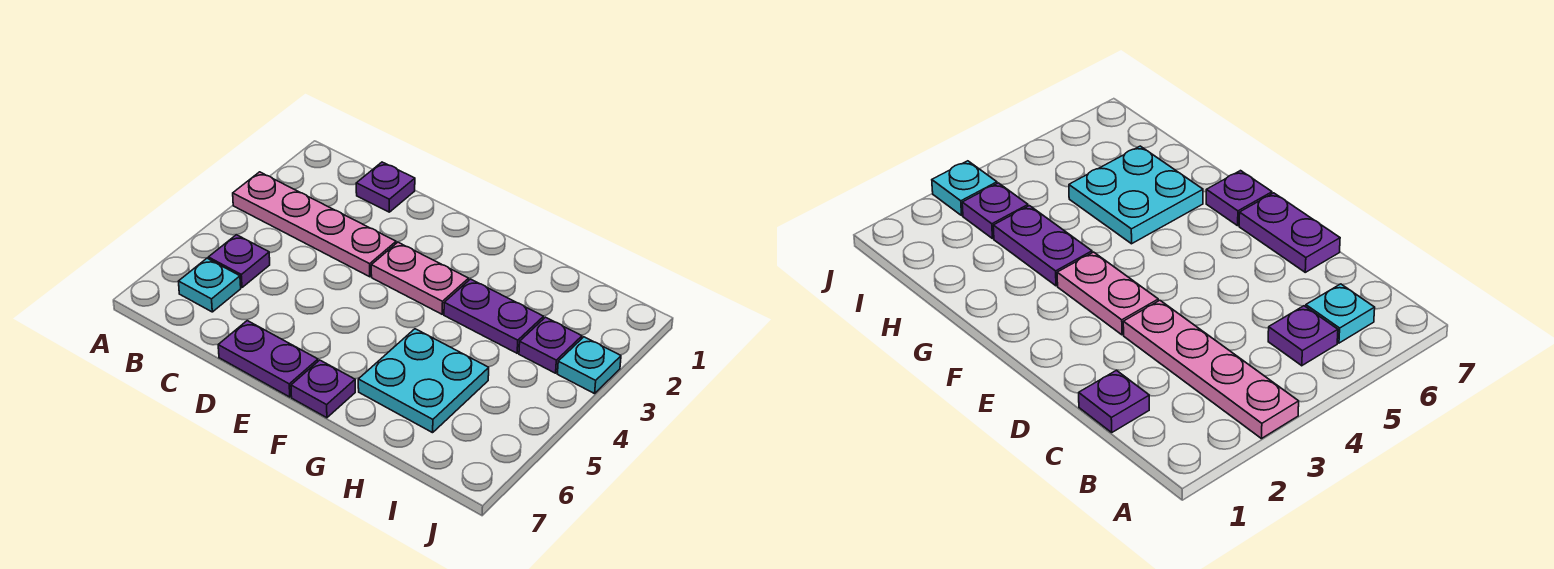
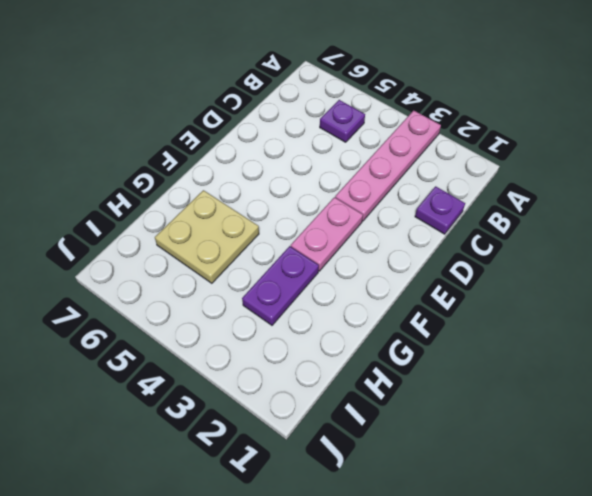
tan 2x2 plate [155,190,259,283] -> cyan 2x2 plate [358,329,489,433]
none -> cyan 1x1 plate [178,258,241,312]
none -> purple 1x2 plate [218,321,318,397]

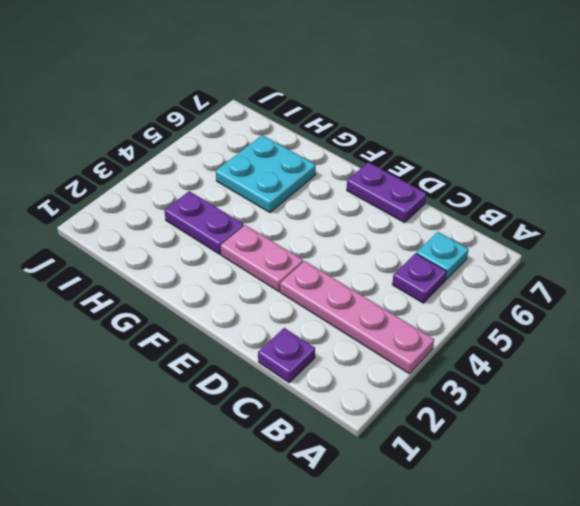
none -> purple 1x1 plate [291,360,355,418]
none -> purple 1x1 plate [519,317,582,373]

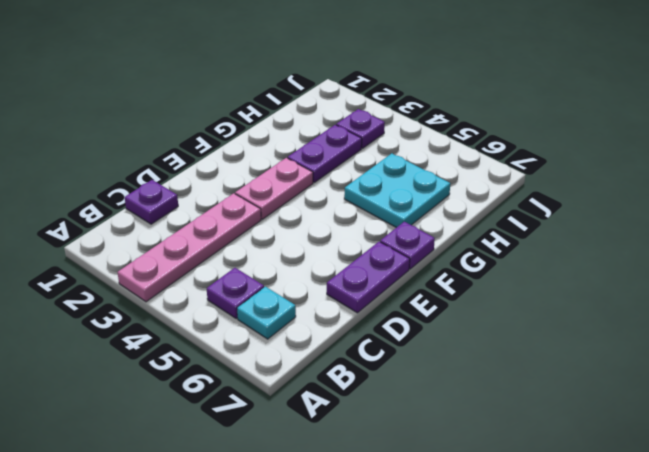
none -> cyan 1x1 plate [558,337,621,394]

